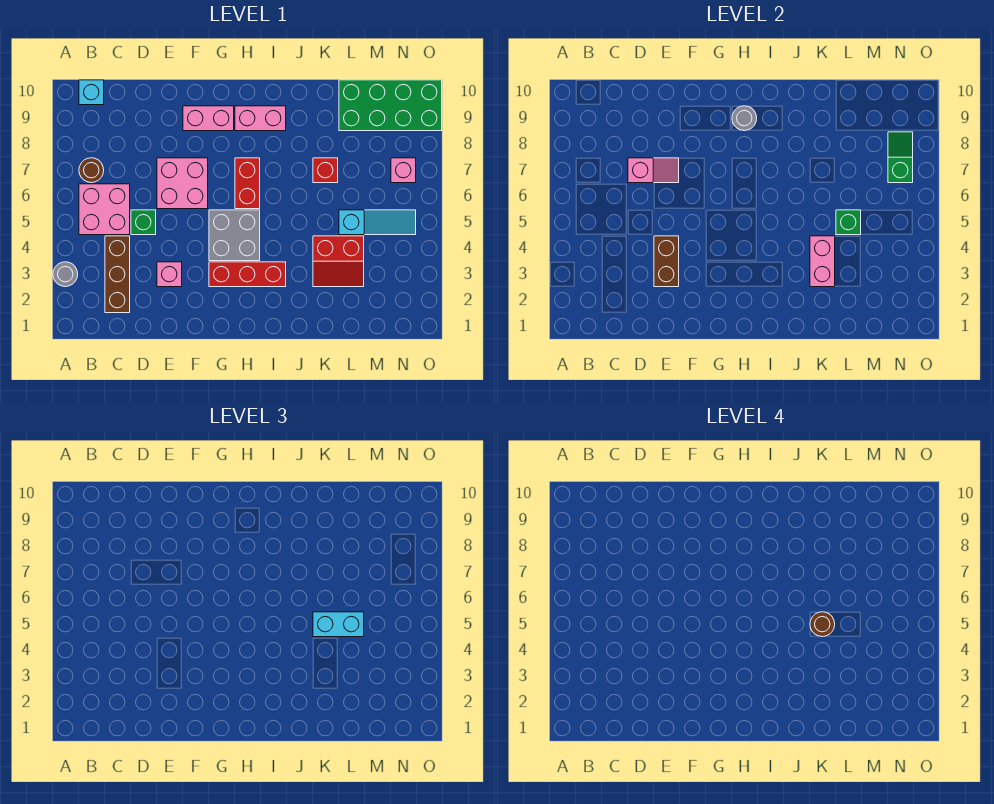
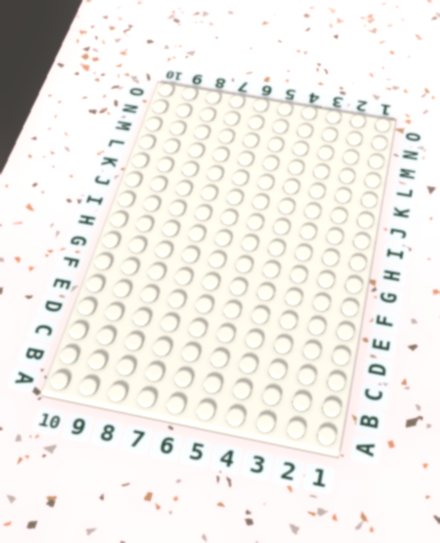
none -> grey 1x1 round brick [53,262,78,287]
none -> pink 2x2 brick [79,184,130,235]
none -> brown 1x1 round brick [79,158,104,183]

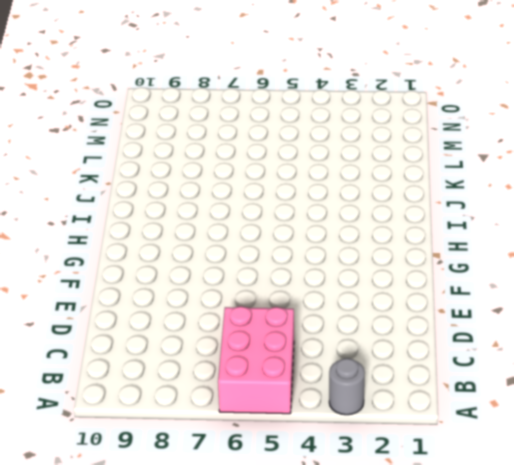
pink 2x3 brick [218,306,294,414] -> pink 2x2 brick [79,184,130,235]
none -> brown 1x1 round brick [79,158,104,183]
none -> cyan 1x1 brick [79,80,104,105]
none -> brown 1x3 brick [105,236,130,313]

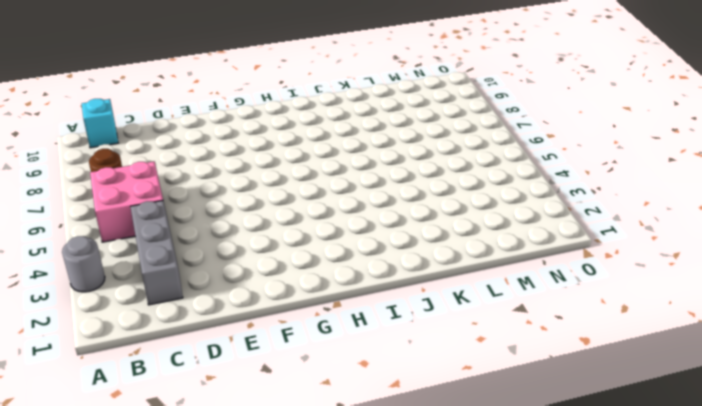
grey 1x3 brick [131,201,183,305] -> brown 1x3 brick [105,236,130,313]
none -> green 1x1 brick [131,210,156,235]
none -> pink 1x1 brick [157,262,182,287]
none -> pink 2x2 brick [157,158,208,209]

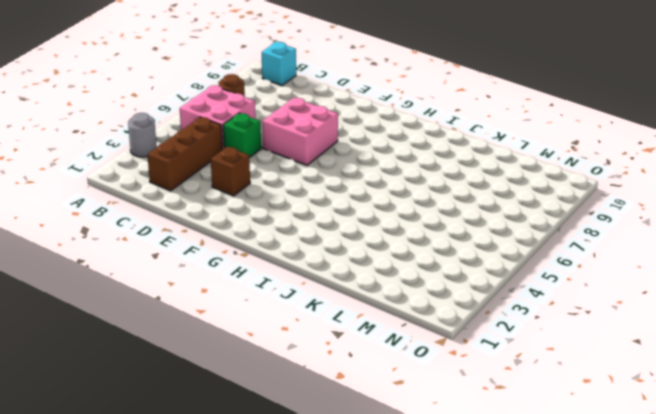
brown 1x1 brick [211,147,250,196] -> pink 1x1 brick [157,262,182,287]
none -> pink 1x2 brick [183,106,234,131]
none -> red 1x3 brick [209,262,286,287]
none -> grey 2x2 brick [209,210,260,261]

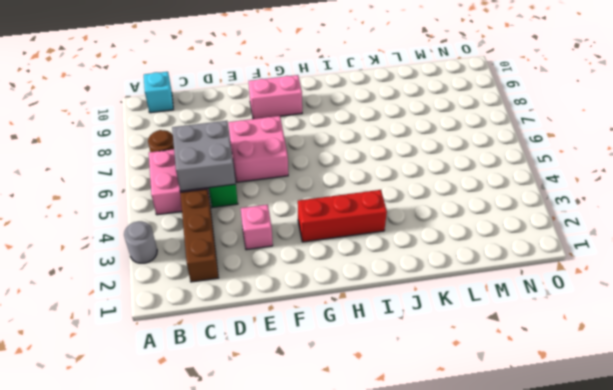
grey 2x2 brick [172,121,236,191] -> grey 2x2 brick moved to [209,210,260,261]
none -> red 1x2 brick [235,158,260,209]
none -> pink 1x2 brick [235,106,286,131]
none -> red 2x2 slope [313,236,364,287]

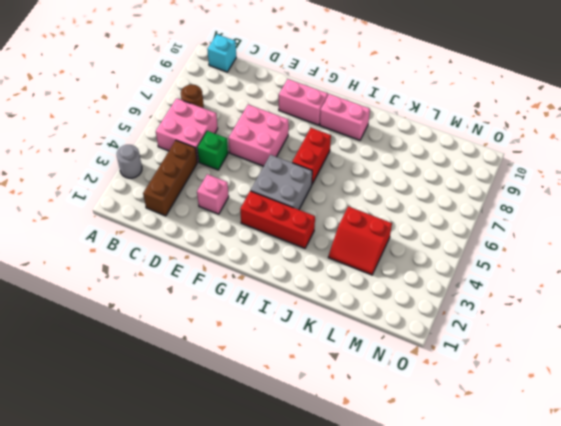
none -> red 1x1 brick [313,158,338,183]
none -> cyan 1x3 slope [339,210,416,235]
none -> green 2x4 brick [339,80,442,131]

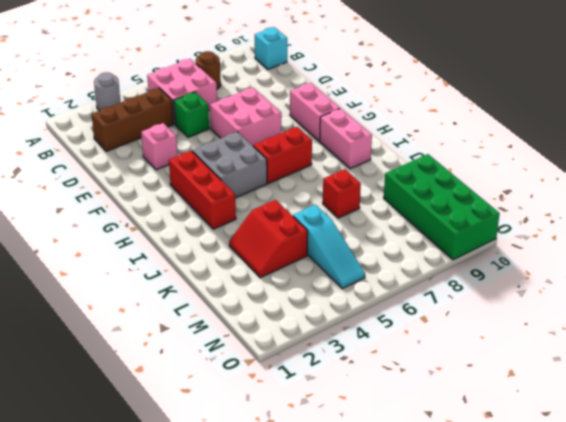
none -> pink 1x1 brick [391,158,416,183]
none -> pink 1x2 slope [628,158,679,183]
none -> brown 1x2 brick [654,236,679,287]

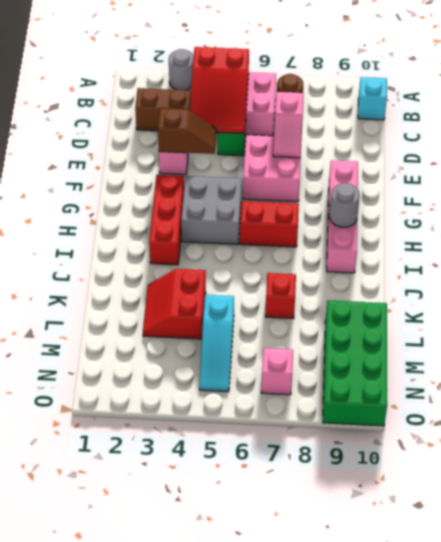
red 2x3 slope [190,47,249,134] -> none
brown 1x2 slope [158,108,216,154] -> brown 1x2 brick [654,236,679,287]
none -> pink 1x2 brick [810,236,835,287]
none -> green 1x1 brick [836,210,861,235]
none -> green 1x2 slope [888,132,913,183]

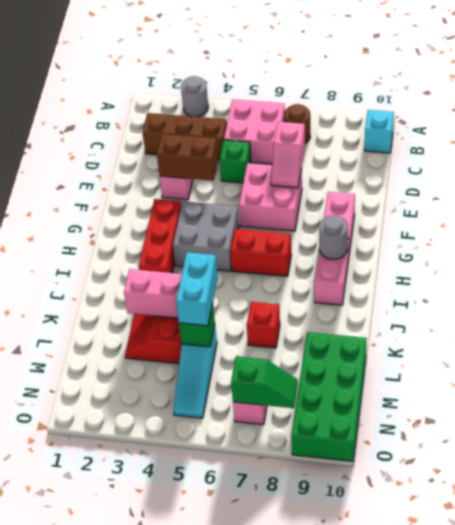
none -> brown 1x1 round brick [810,612,835,637]

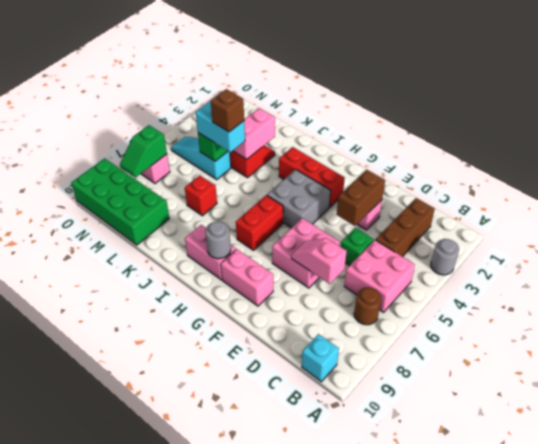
brown 1x1 brick [211,89,244,132] -> brown 1x1 round brick [810,612,835,637]

